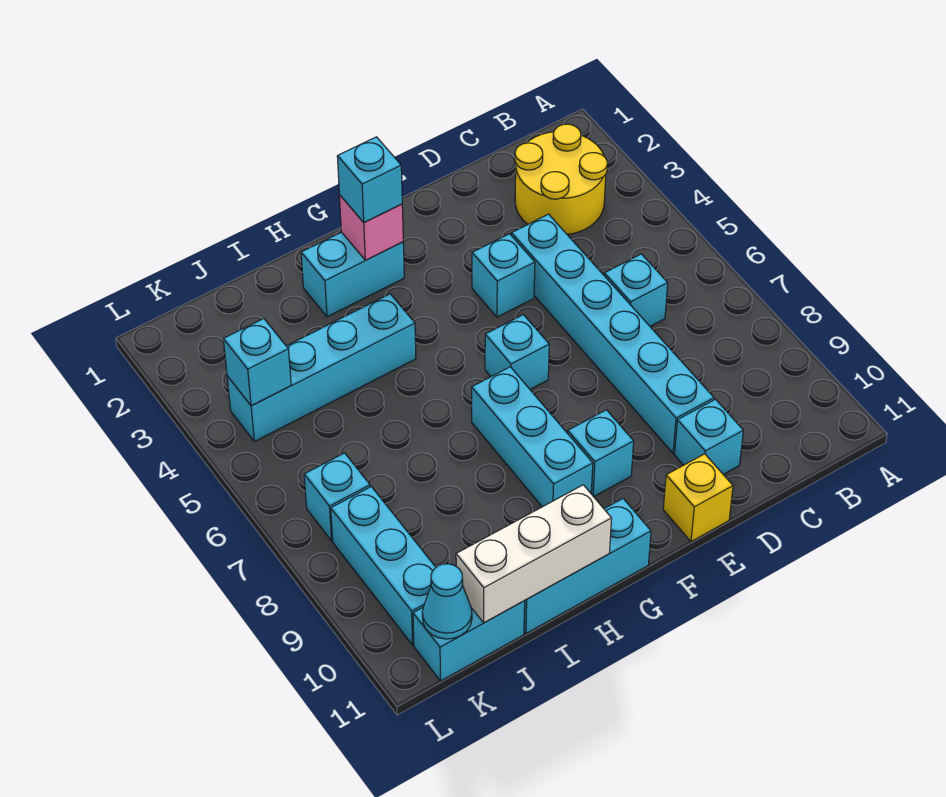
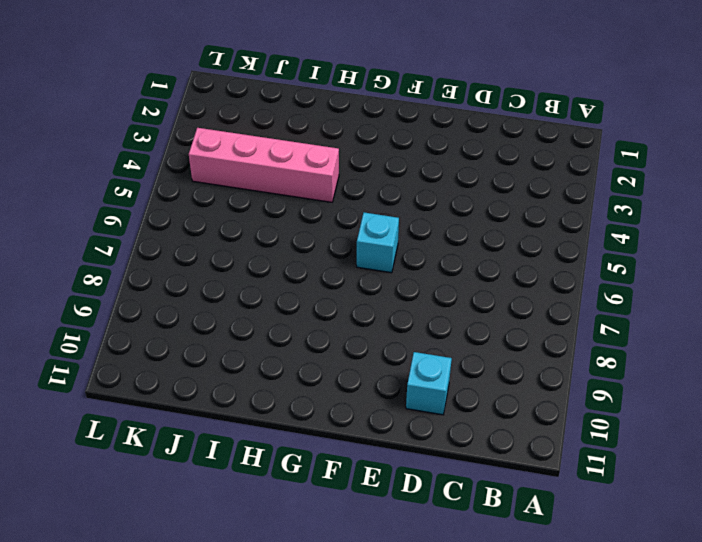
pink 1x4 brick [189,128,339,202] -> cyan 1x4 brick [227,294,416,442]
none -> yellow 2x2 round brick [515,124,607,235]
none -> cyan 1x1 brick [604,254,668,326]
none -> cyan 1x6 brick [511,214,714,453]

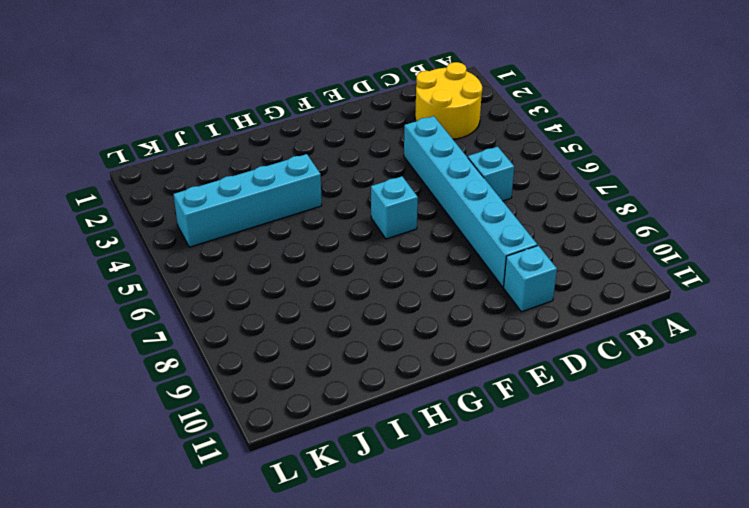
none -> cyan 1x1 brick [472,234,535,317]
none -> yellow 1x1 brick [663,454,733,542]
none -> cyan 1x1 brick [568,410,634,497]

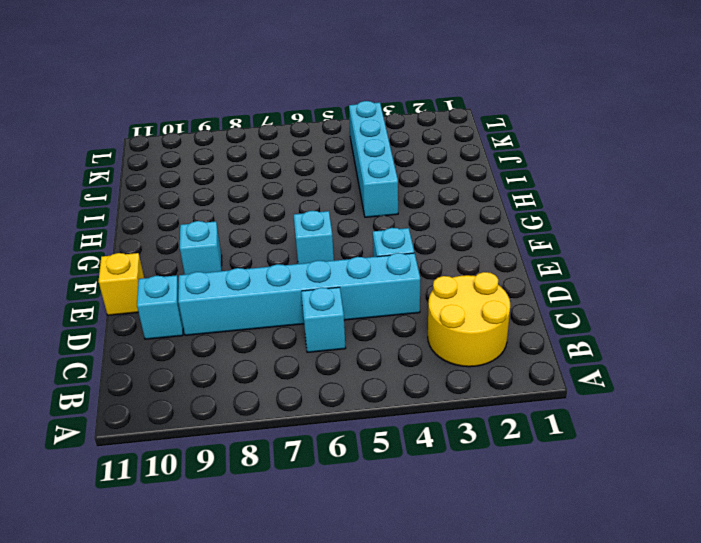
none -> cyan 1x2 brick [301,232,404,317]
none -> cyan 1x3 brick [472,367,593,507]
none -> cyan 1x3 brick [524,499,651,633]

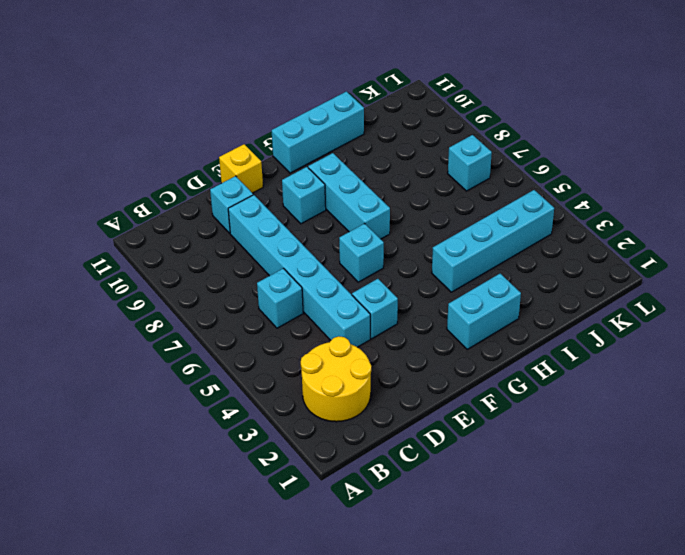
none -> cyan 1x2 brick [413,601,525,681]
none -> cyan 1x3 brick [331,487,436,645]
none -> pink 1x1 brick [339,195,403,260]

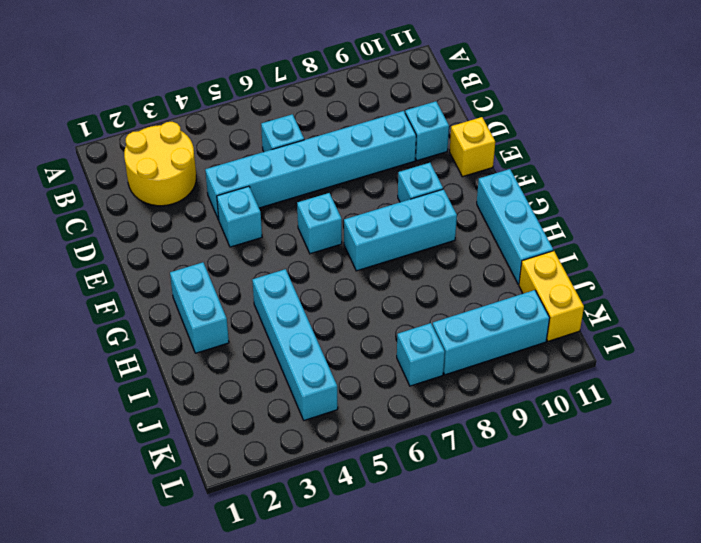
yellow 1x2 brick [519,251,584,341] -> cyan 1x2 brick [413,601,525,681]
none -> pink 1x1 brick [339,195,403,260]
none -> white 1x3 brick [456,485,612,623]
none -> cyan 1x1 brick [223,319,291,406]

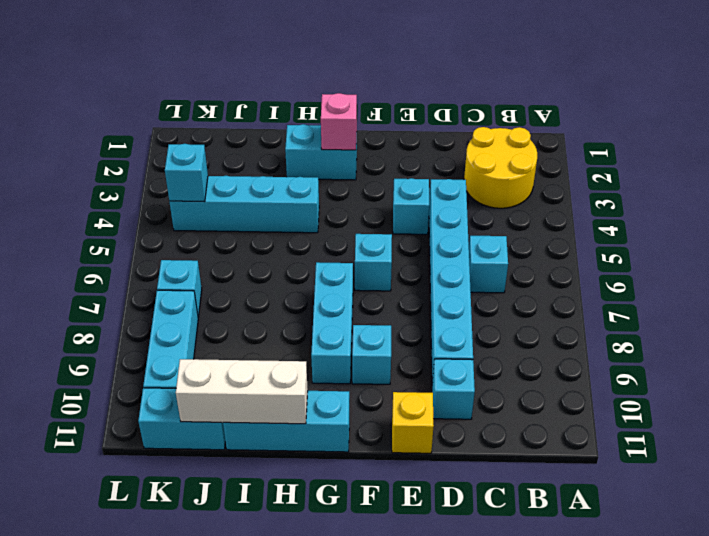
none -> cyan 1x1 cone [422,564,472,639]
none -> cyan 1x1 brick [337,137,402,223]

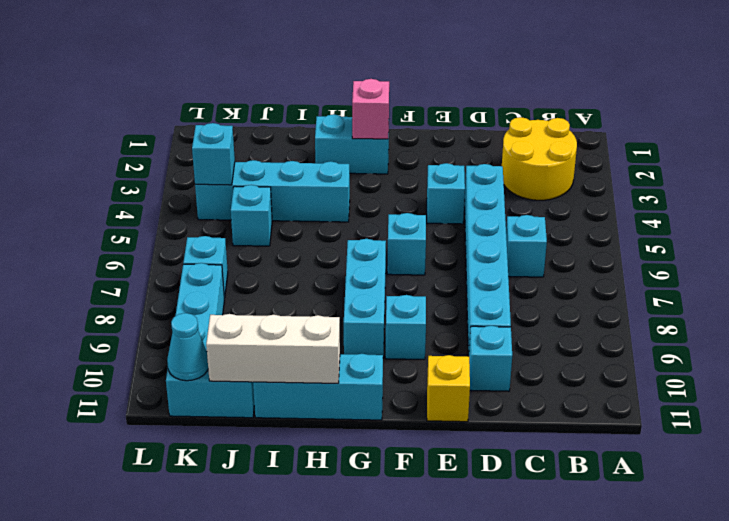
cyan 1x1 brick [231,185,272,246] -> cyan 1x1 brick moved to [337,137,402,223]

